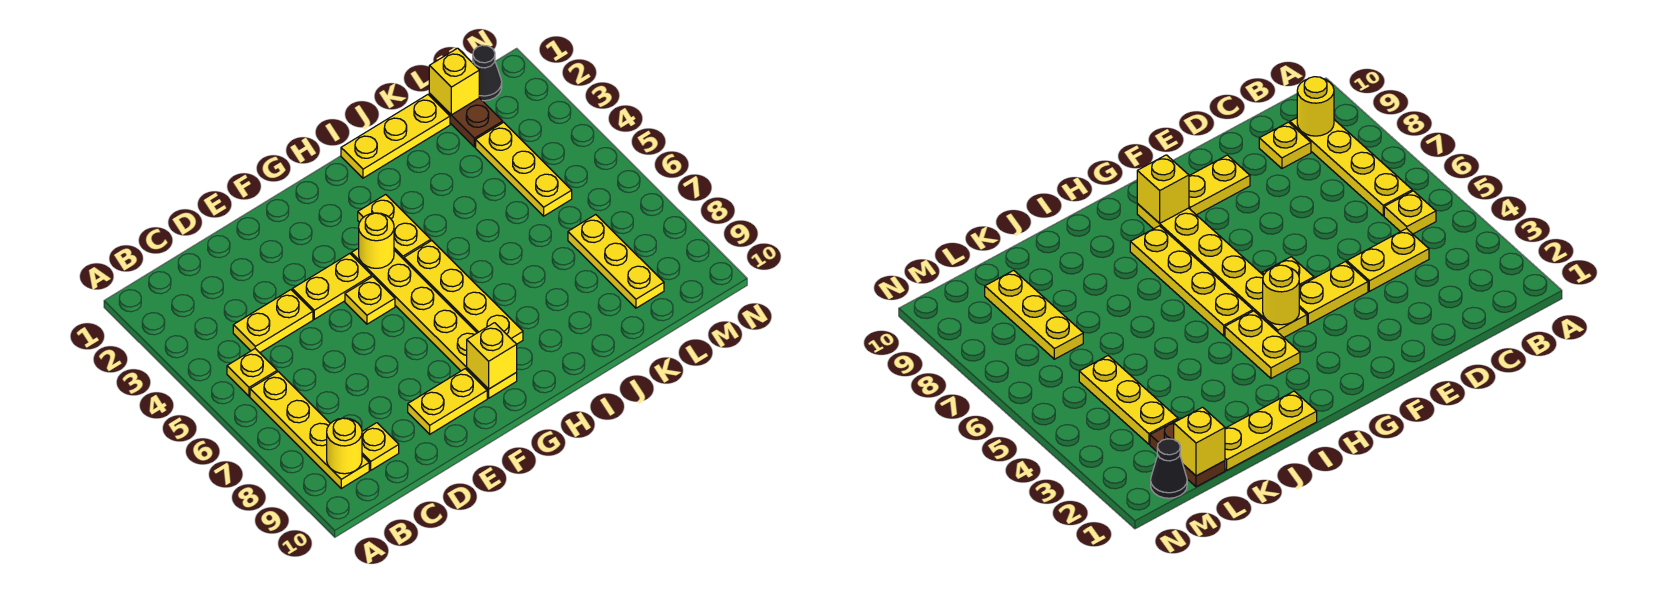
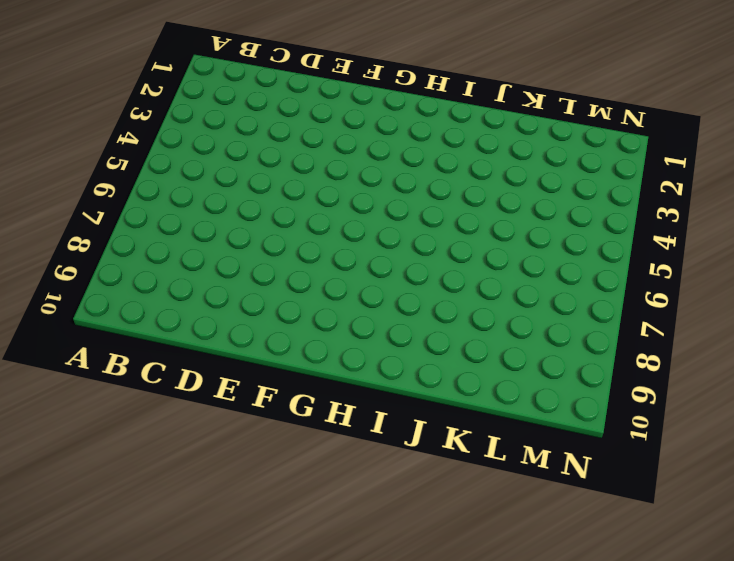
none -> yellow 1x1 plate [227,349,277,396]
none -> yellow 1x4 plate [250,372,369,488]
none -> yellow 1x2 plate [233,290,313,353]

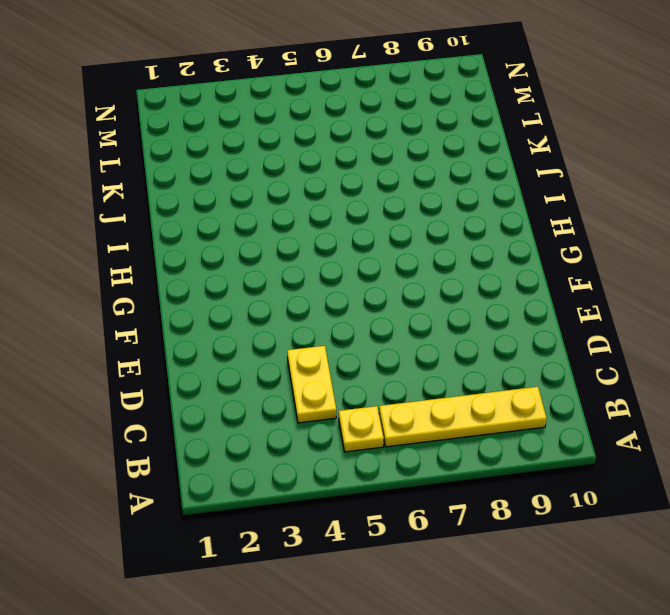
none -> yellow 1x1 plate [362,423,399,470]
none -> yellow 1x2 plate [292,254,372,319]
none -> yellow 1x2 plate [408,369,487,434]

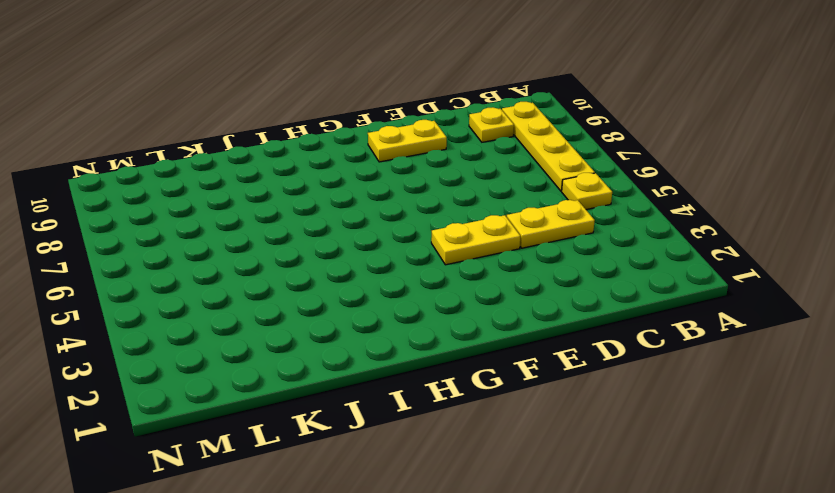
none -> yellow 1x1 plate [345,277,395,324]
none -> yellow 1x6 plate [351,248,517,398]
none -> yellow 1x2 plate [358,194,431,259]

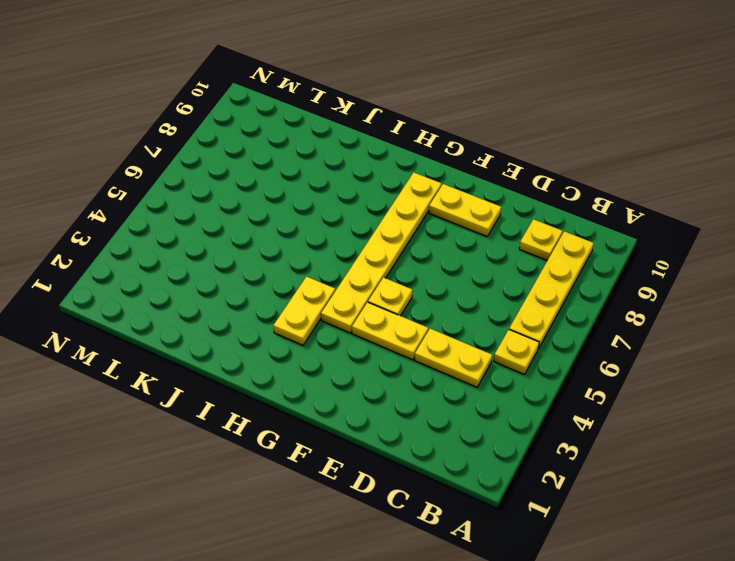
none -> yellow 1x4 plate [404,241,523,344]
none -> yellow 1x3 plate [341,95,450,178]
none -> brown 1x2 plate [429,94,503,147]

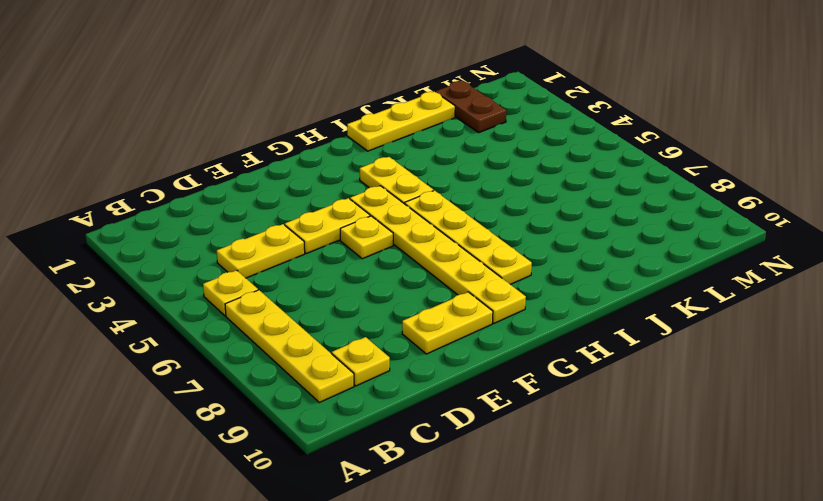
none -> yellow 1x3 plate [476,122,572,216]
none -> yellow 1x3 plate [568,215,664,308]
none -> black 1x1 cone [472,45,502,101]

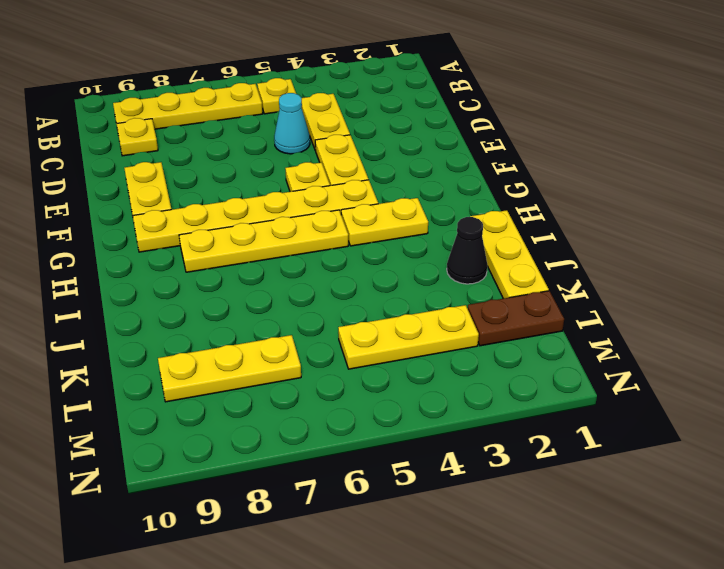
cyan 1x1 cone [274,93,310,154] -> none
black 1x1 cone [447,217,487,284] -> black 1x1 cone moved to [472,45,502,101]
none -> yellow 1x1 round brick [327,418,362,474]
none -> yellow 1x1 round brick [359,213,394,268]
none -> yellow 1x1 brick [467,323,517,389]

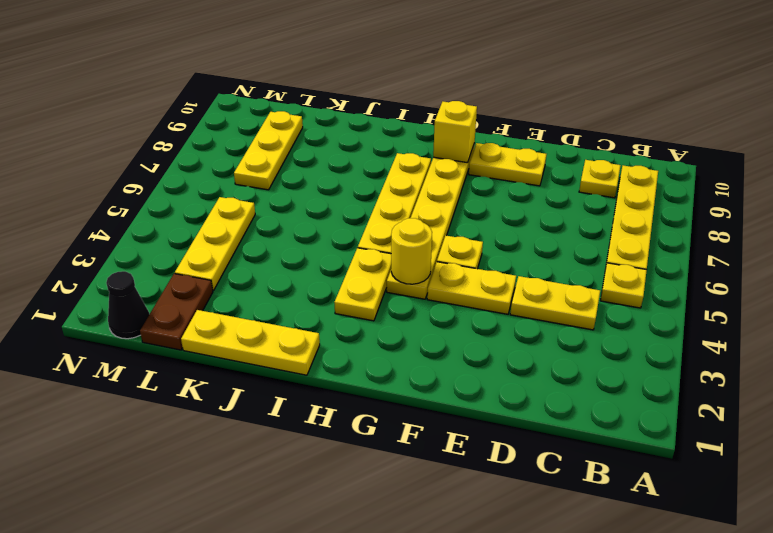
none -> yellow 1x1 round brick [327,418,362,474]
none -> yellow 1x1 brick [429,48,479,115]

